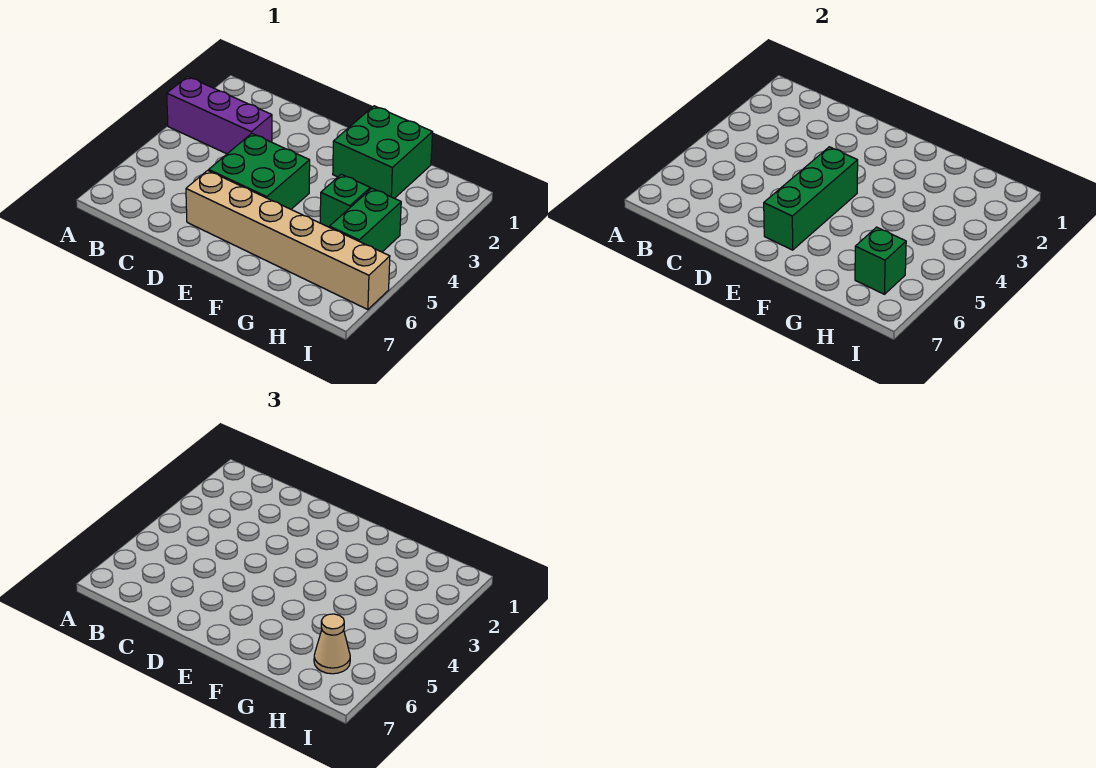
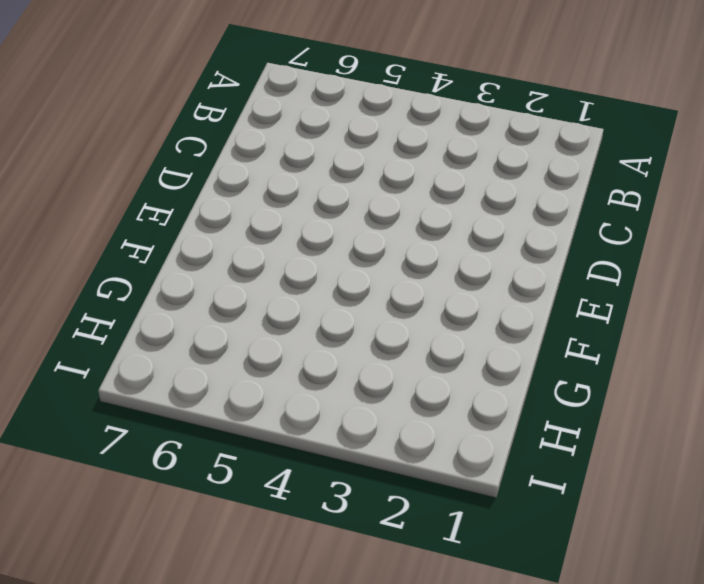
none -> purple 1x3 brick [167,77,272,154]
none -> green 2x2 brick [209,134,310,209]

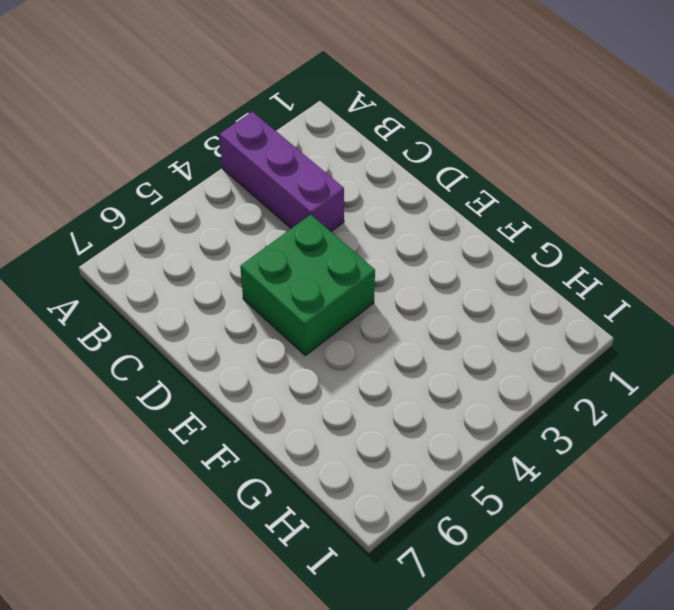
none -> tan 1x6 brick [186,170,390,310]
none -> green 2x2 brick [333,106,433,198]

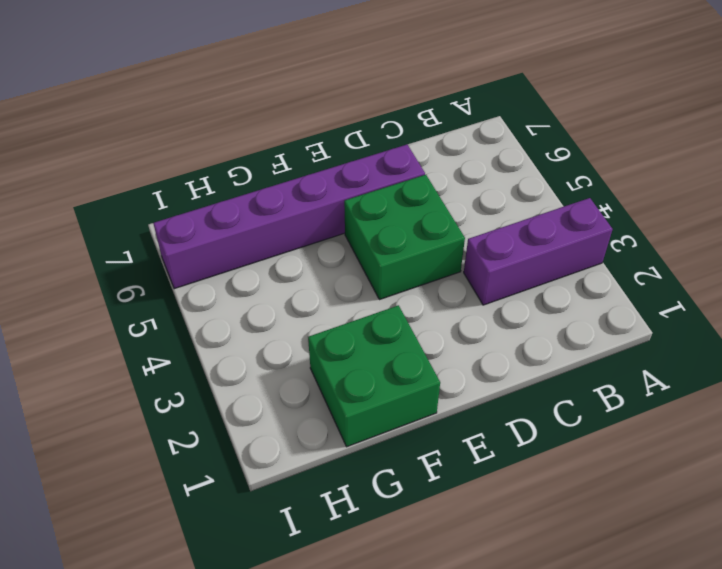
purple 1x6 brick [153,144,425,289] -> tan 1x6 brick [186,170,390,310]
none -> green 1x1 brick [320,174,370,227]
none -> green 1x2 brick [330,188,401,252]

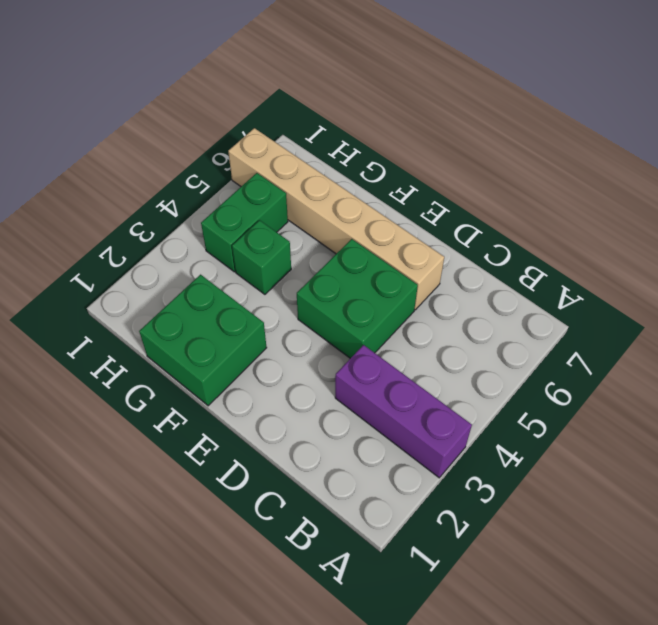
none -> green 1x3 brick [764,147,858,250]
none -> green 1x1 brick [855,227,906,294]

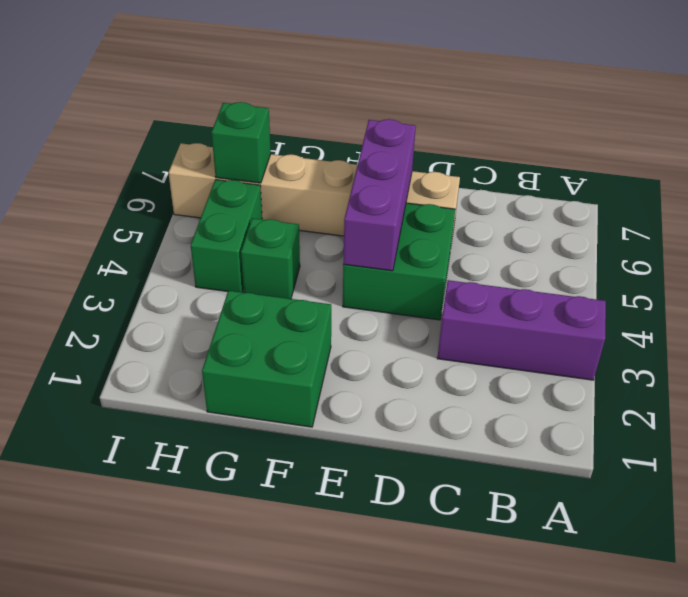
purple 1x3 brick [343,119,416,271] -> green 1x3 brick [764,147,858,250]
none -> tan 1x1 cone [314,614,350,674]

